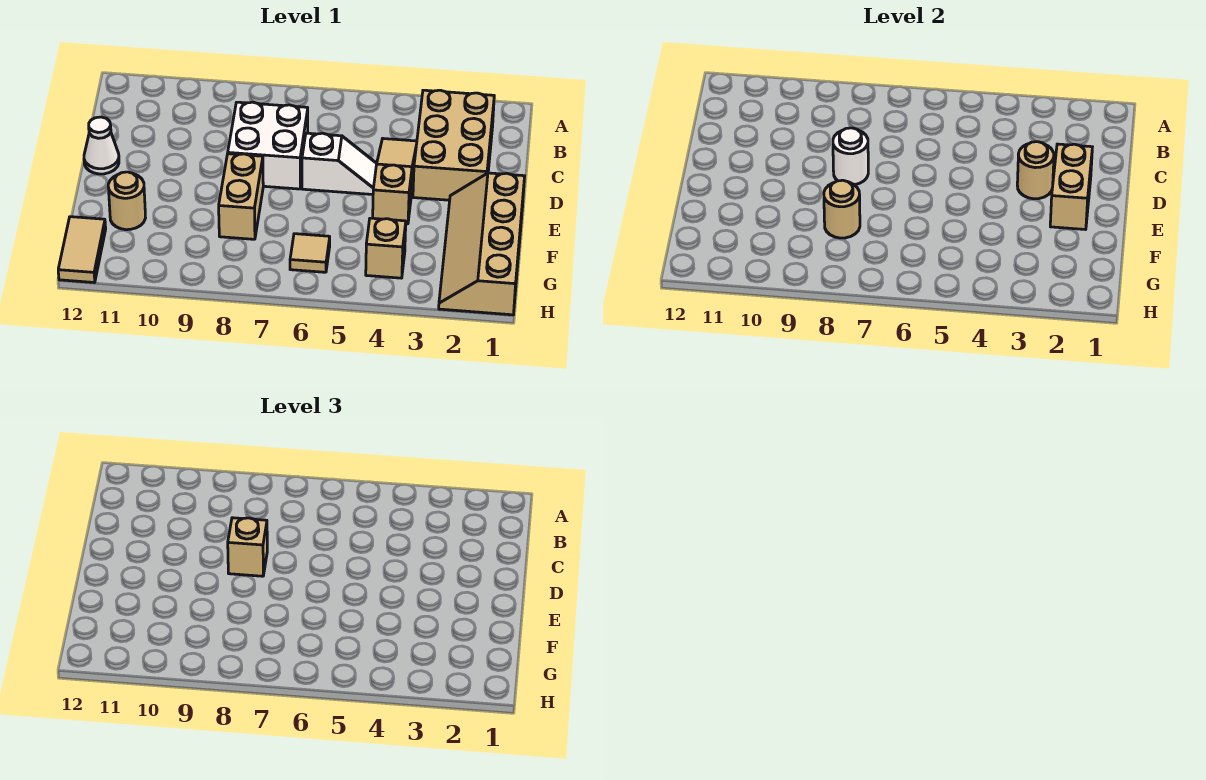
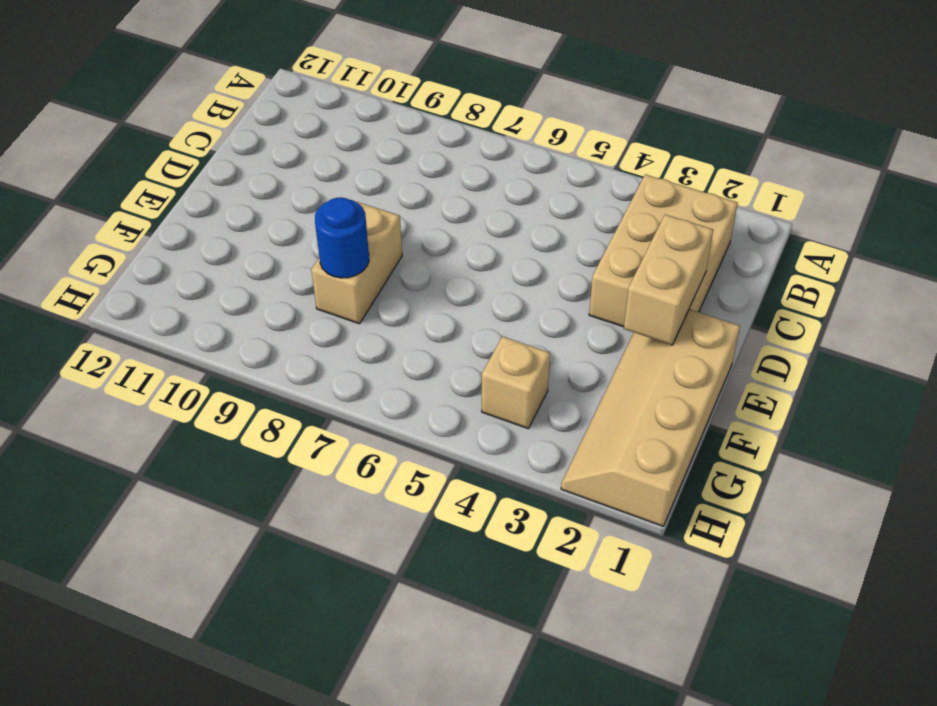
blue 1x1 round brick [315,197,369,278] -> tan 1x1 round brick [824,180,860,238]
none -> tan 1x3 slope [373,139,417,224]
none -> white 2x2 brick [228,102,308,189]
none -> white 1x2 slope [302,133,377,194]

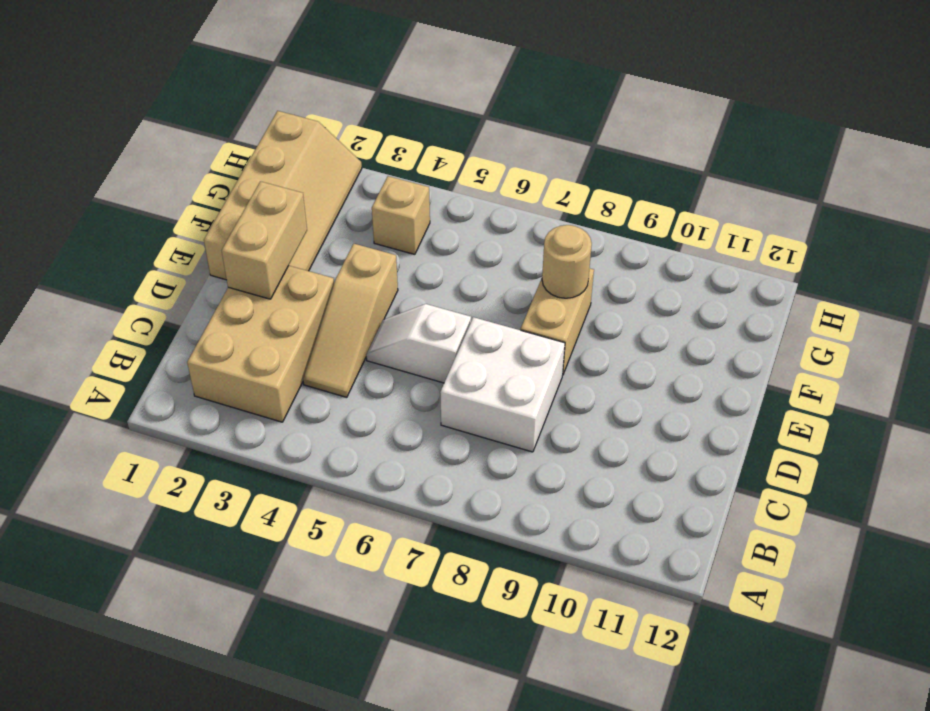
none -> white 1x1 cone [84,117,119,174]
none -> tan 1x1 round brick [108,172,145,230]
none -> tan 1x1 tile [290,234,330,272]

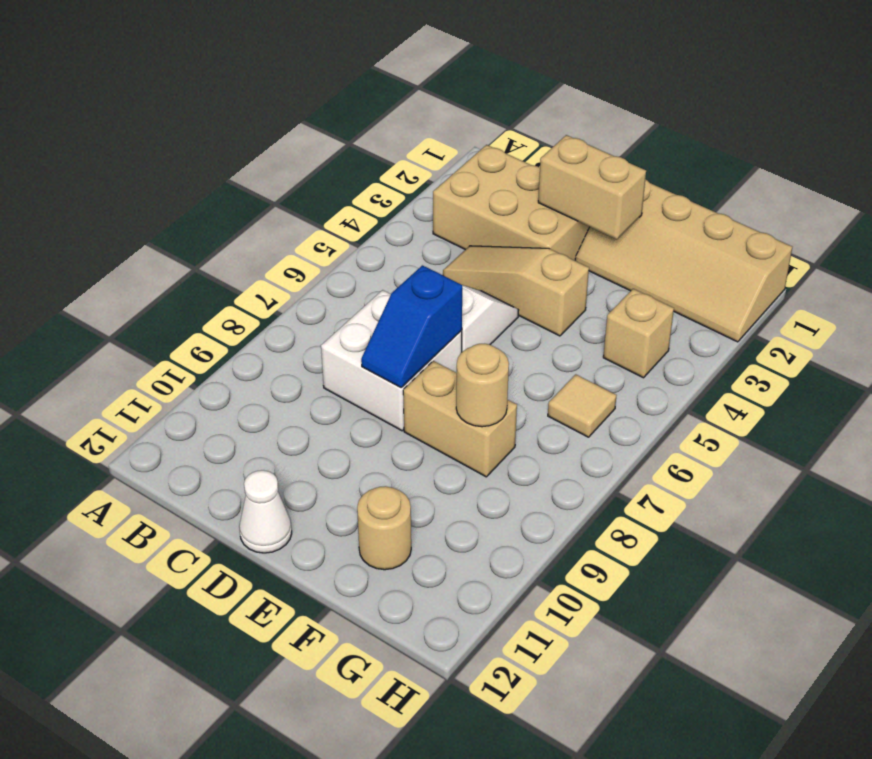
blue 1x2 slope [361,265,462,387] -> white 1x1 round brick [833,128,868,185]
none -> tan 1x2 tile [58,217,106,283]
none -> tan 1x1 round brick [1017,142,1054,199]
none -> tan 1x1 brick [228,518,267,576]

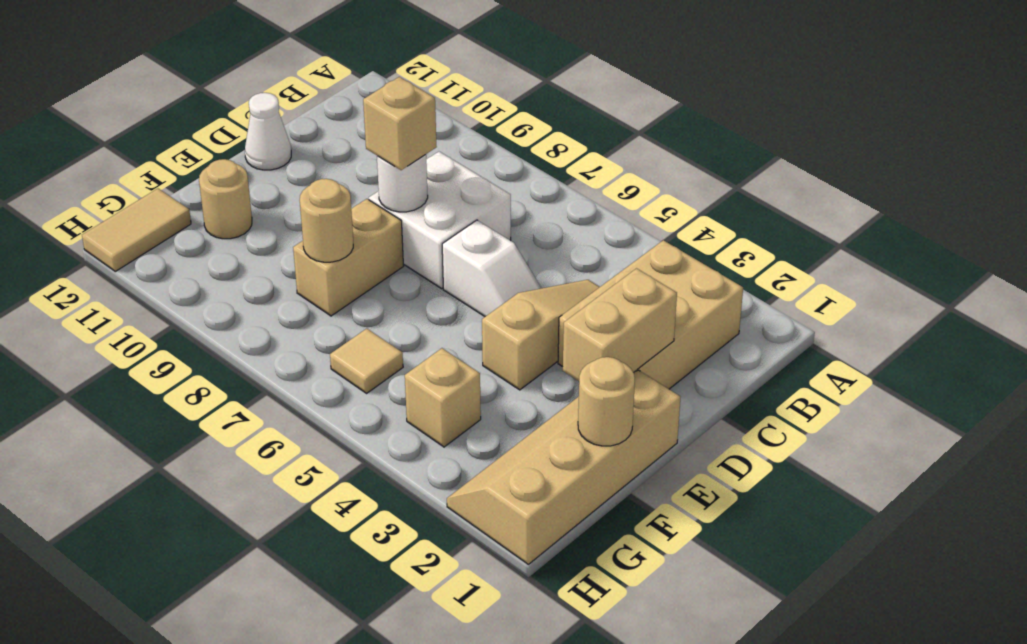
tan 1x1 round brick [578,357,635,446] -> tan 1x1 round brick moved to [1017,142,1054,199]

